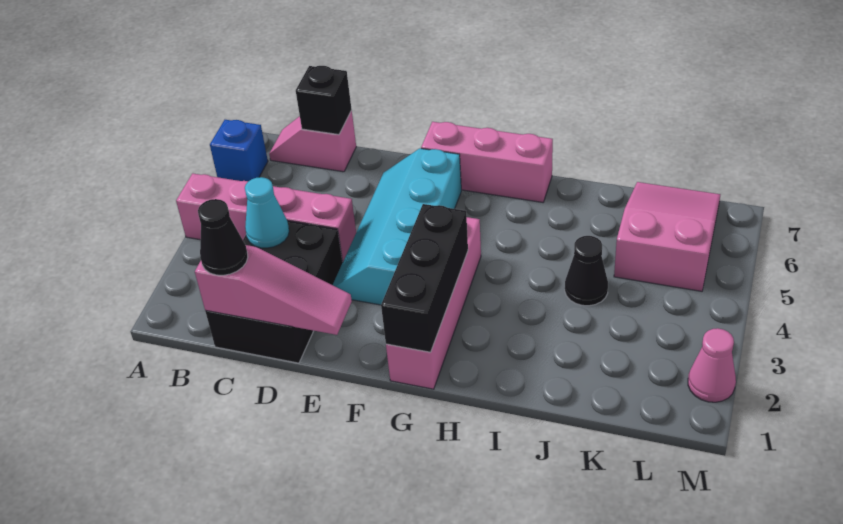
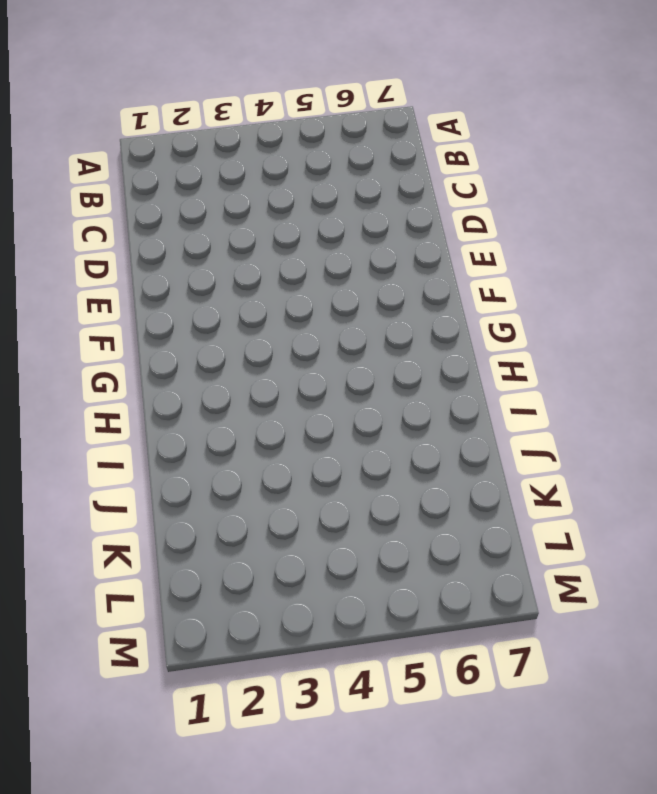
none -> pink 1x4 brick [176,173,356,262]
none -> blue 1x1 brick [210,120,268,181]
none -> pink 1x2 slope [269,111,356,172]

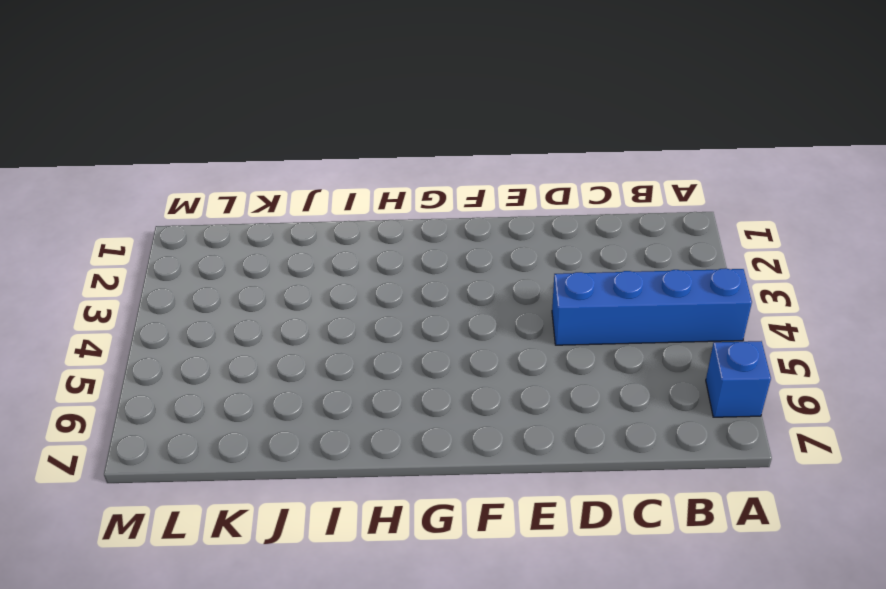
blue 1x4 brick [552,268,752,345] -> pink 1x4 brick [176,173,356,262]
none -> pink 1x2 slope [269,111,356,172]
none -> black 2x3 brick [205,221,343,363]
none -> cyan 2x4 slope [333,148,461,305]

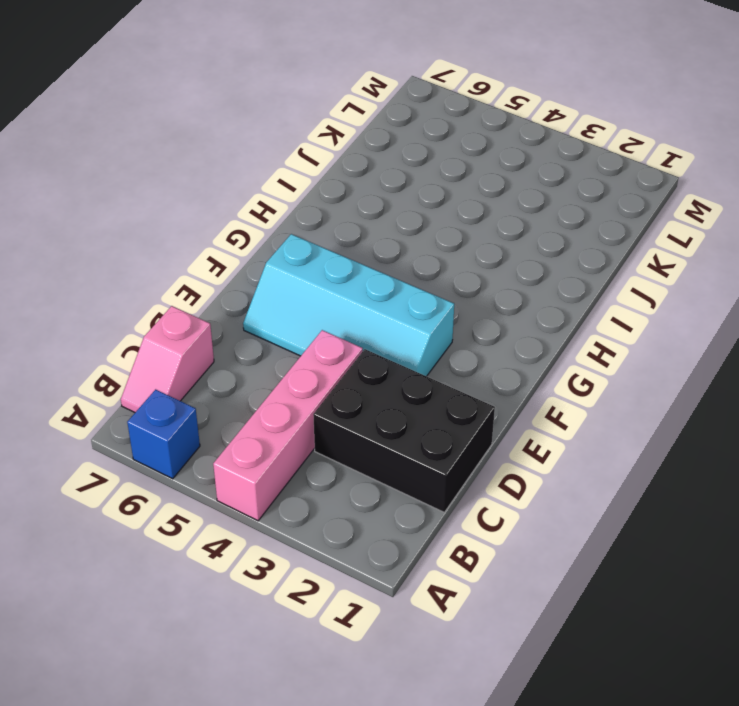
none -> pink 1x3 brick [421,122,553,202]
none -> pink 1x4 brick [386,217,481,389]
none -> black 1x1 cone [565,236,608,306]

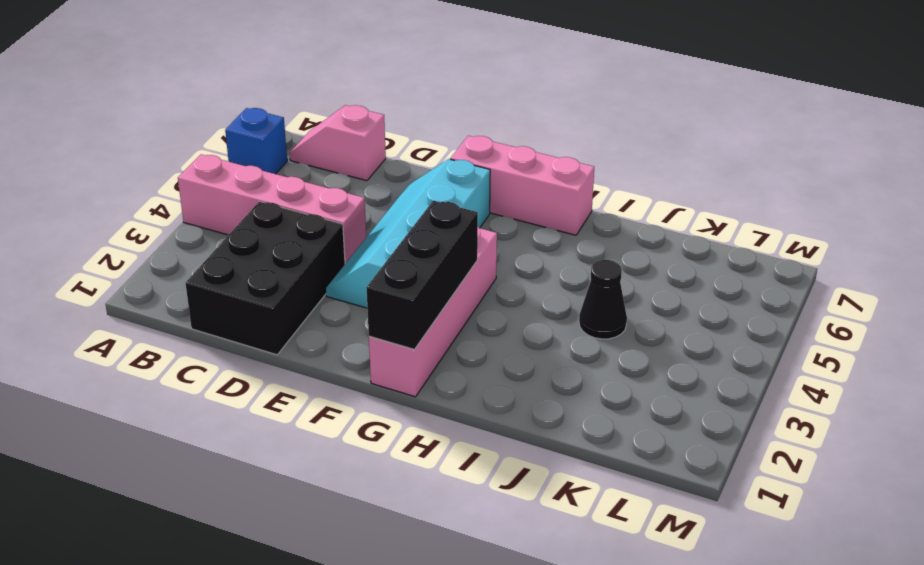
none -> pink 2x3 slope [614,182,720,291]
none -> pink 1x1 cone [688,328,736,402]
none -> pink 1x3 slope [195,245,352,335]

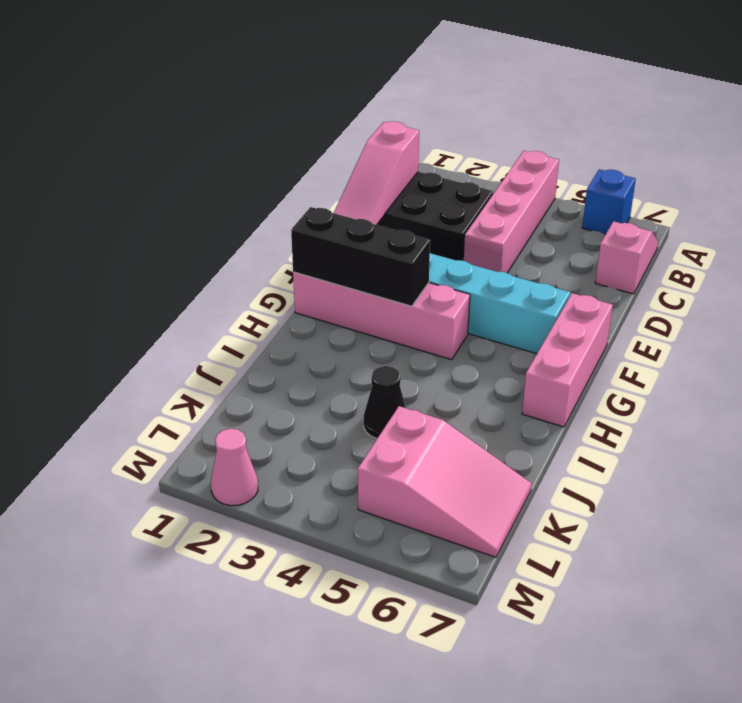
none -> cyan 1x1 cone [245,177,289,248]
none -> black 1x1 brick [296,66,352,135]
none -> black 1x1 cone [198,199,248,275]

